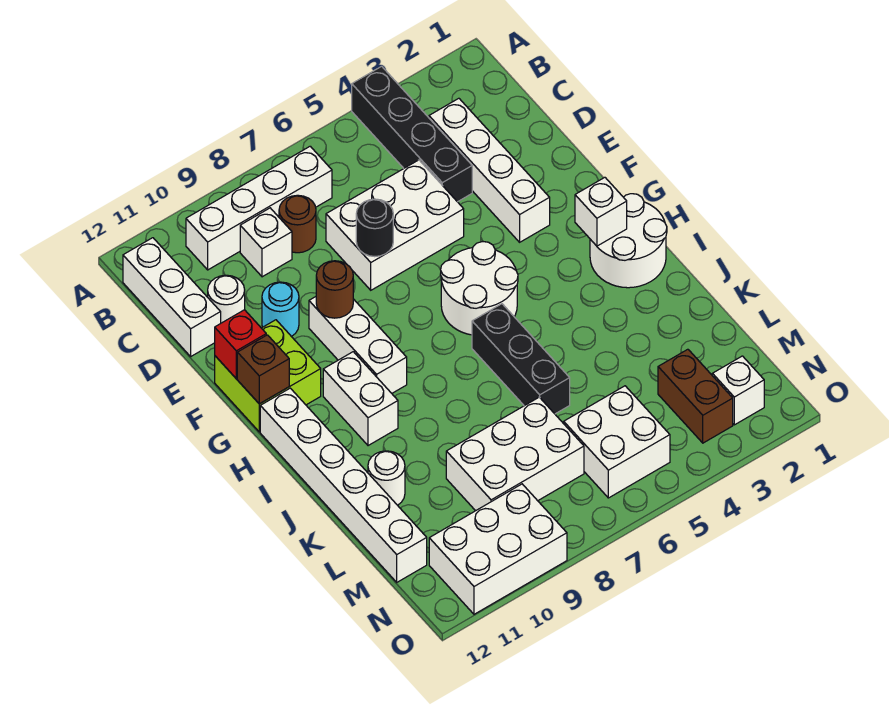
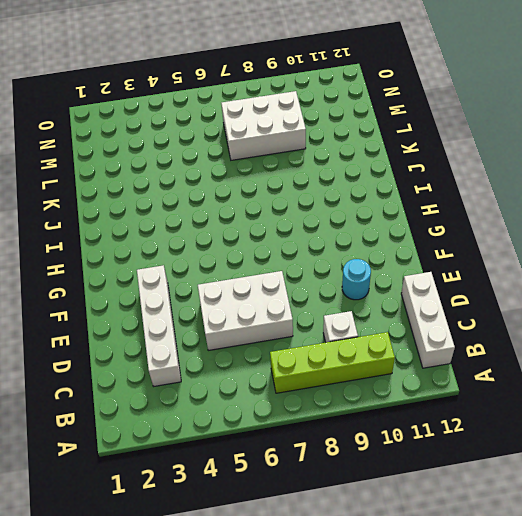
lime 1x4 brick [270,332,395,393] -> white 1x4 brick [186,146,332,270]
none -> black 1x4 brick [352,66,472,202]
none -> brown 1x1 round brick [279,195,316,253]
none -> white 1x1 round brick [208,275,245,323]

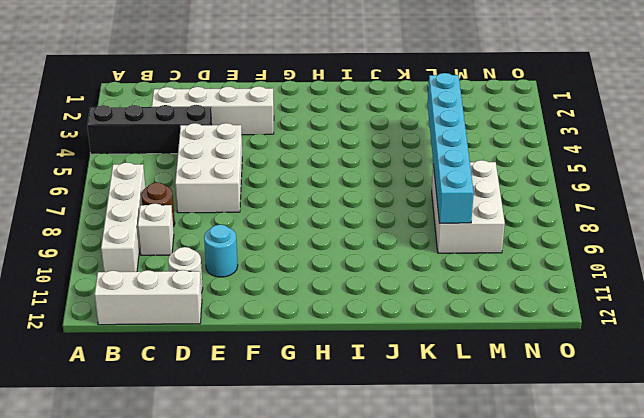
cyan 1x6 brick [428,73,474,223] -> none
none -> white 1x3 brick [309,297,407,393]
none -> lime 2x2 brick [215,320,321,432]
none -> white 2x2 round brick [441,242,518,335]

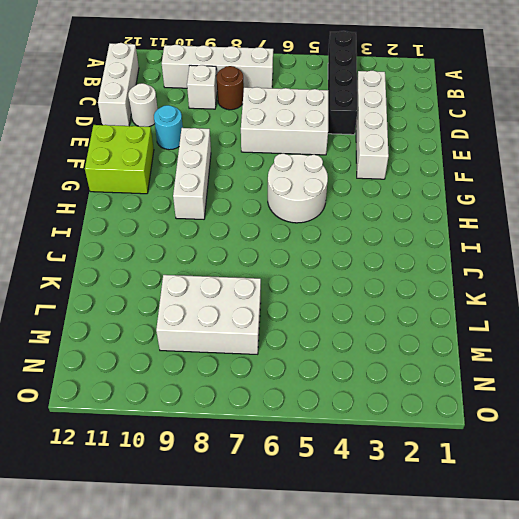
none -> white 2x2 round brick [590,194,667,288]
none -> white 1x2 brick [323,352,398,446]
none -> white 1x6 brick [260,388,427,582]

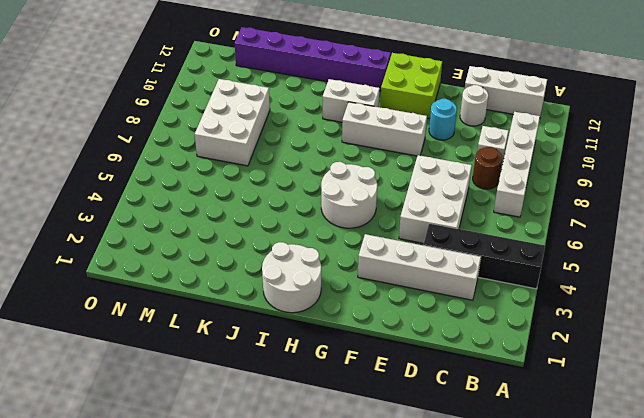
purple 1x6 brick [235,27,391,91] -> white 1x6 brick [260,388,427,582]
none -> black 1x3 brick [472,304,570,414]
none -> white 1x1 round brick [368,451,405,505]
none -> brown 1x2 brick [658,349,733,443]

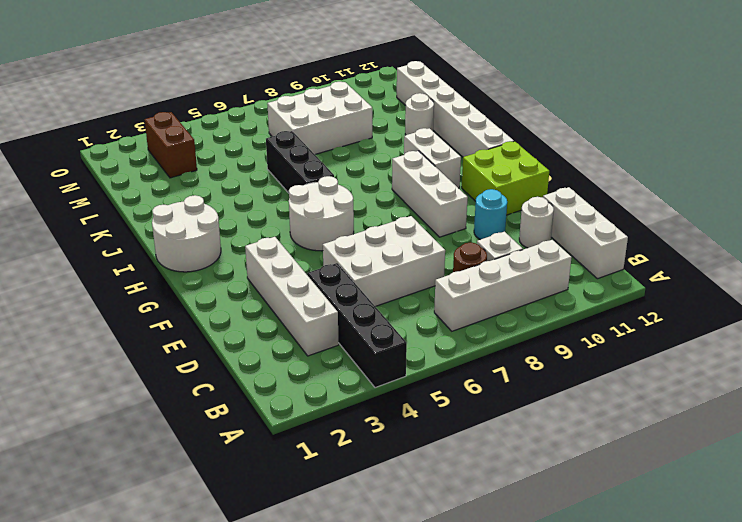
none -> white 2x2 brick [564,386,670,498]
none -> white 1x1 brick [712,356,764,425]
none -> white 2x3 brick [429,484,567,614]

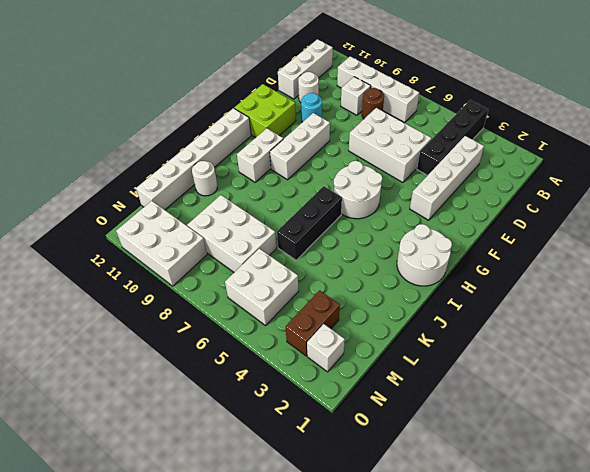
none -> black 1x1 round brick [356,199,393,257]
none -> brown 1x1 round brick [316,261,353,318]
none -> red 1x1 brick [215,310,266,379]

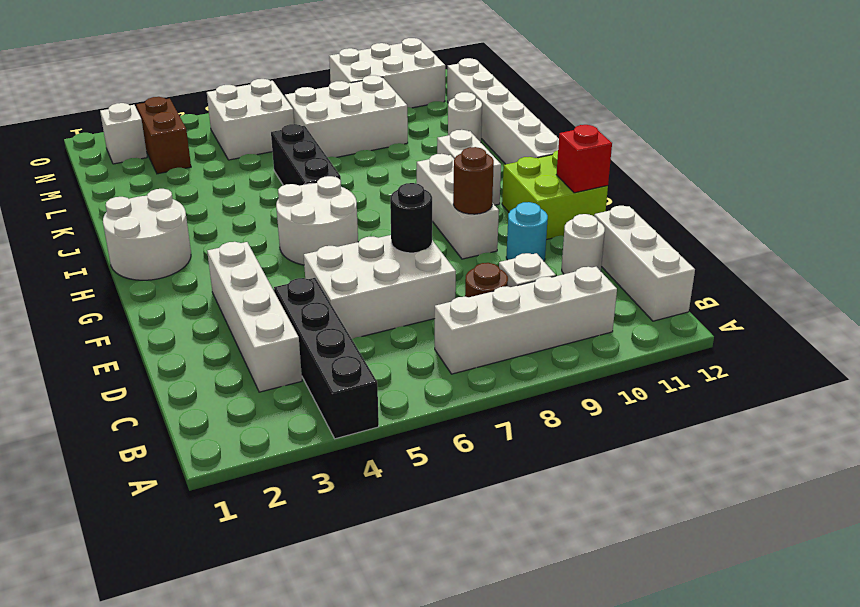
none -> brown 1x1 brick [237,335,289,404]
none -> white 1x1 brick [575,177,627,246]

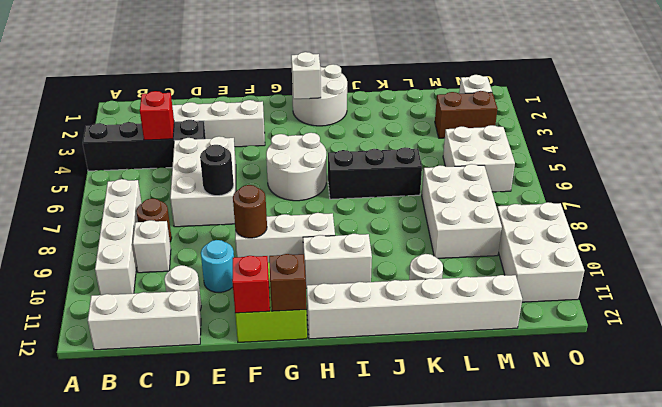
red 1x1 brick [140,91,174,140] -> none

